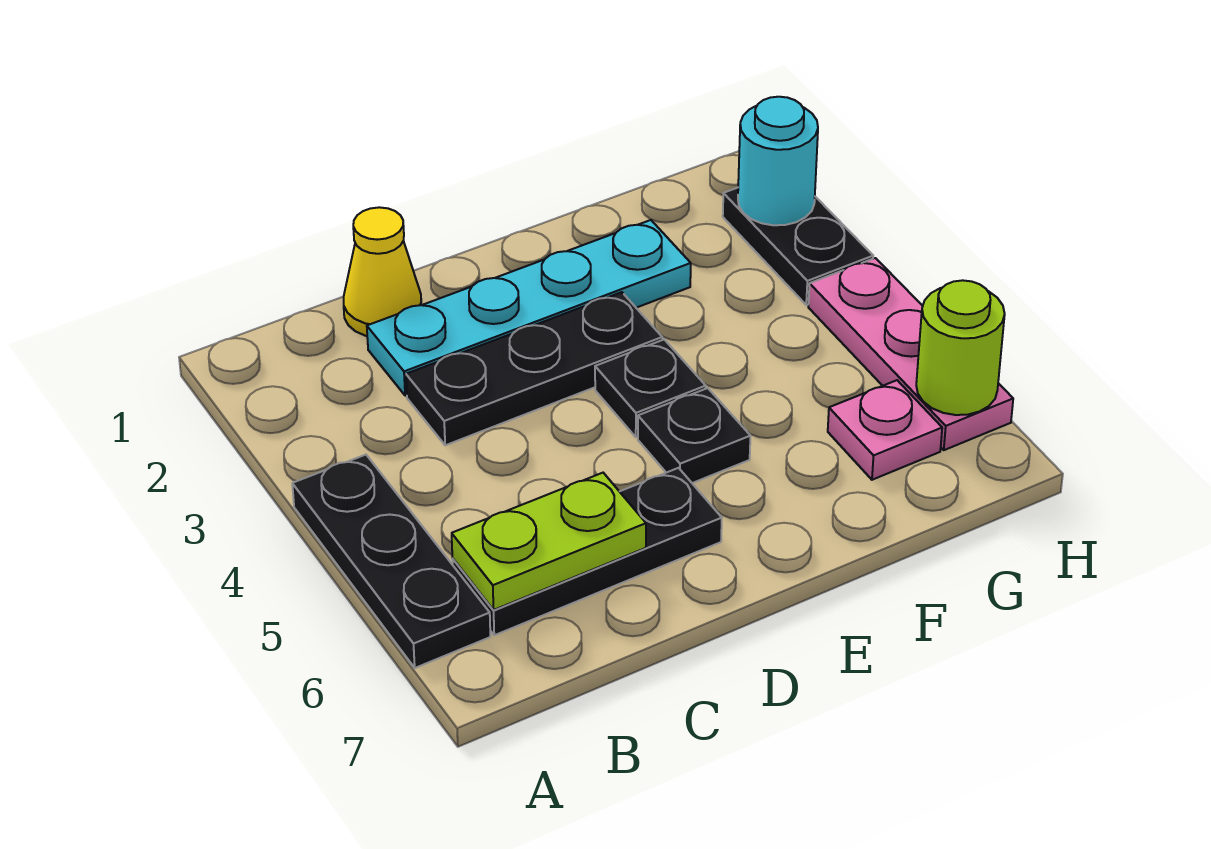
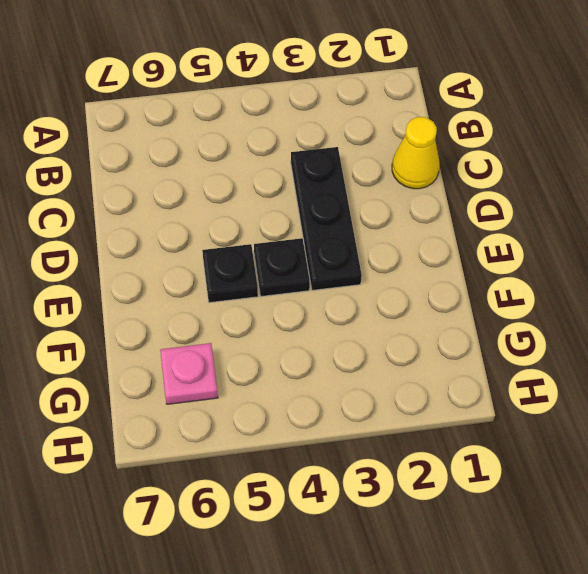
none -> black 1x3 plate [292,455,490,668]
none -> black 1x3 plate [453,468,722,635]
none -> cyan 1x4 plate [367,220,691,396]

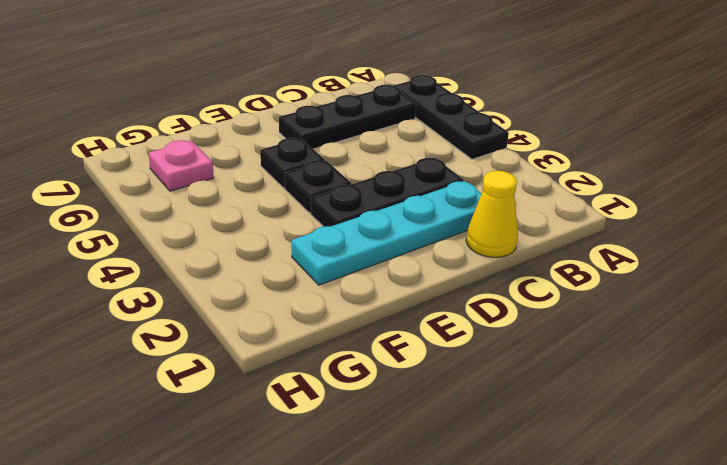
none -> black 1x2 plate [723,188,873,305]
none -> pink 1x3 plate [808,258,1013,450]
none -> lime 1x2 plate [452,473,646,610]

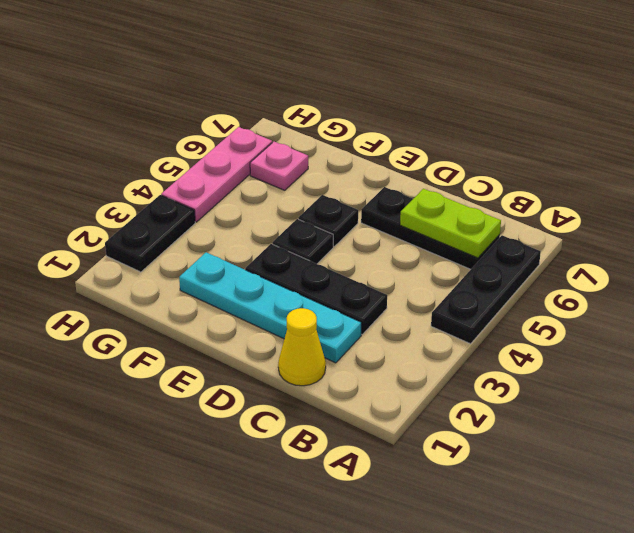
none -> cyan 1x1 round brick [738,97,818,225]
none -> lime 1x1 round brick [916,280,1005,415]

